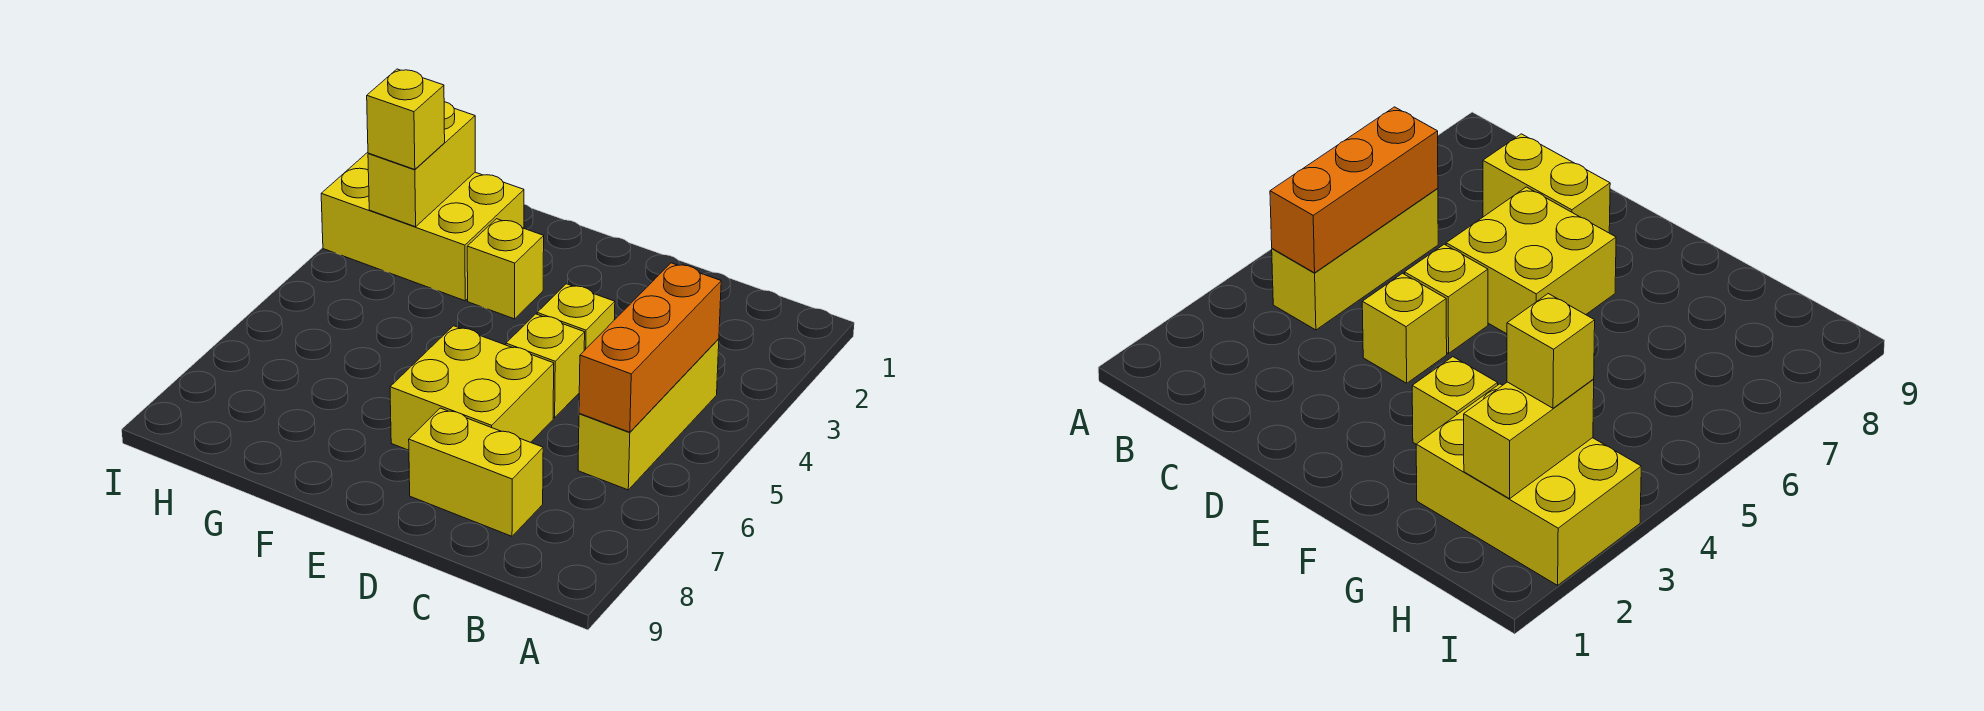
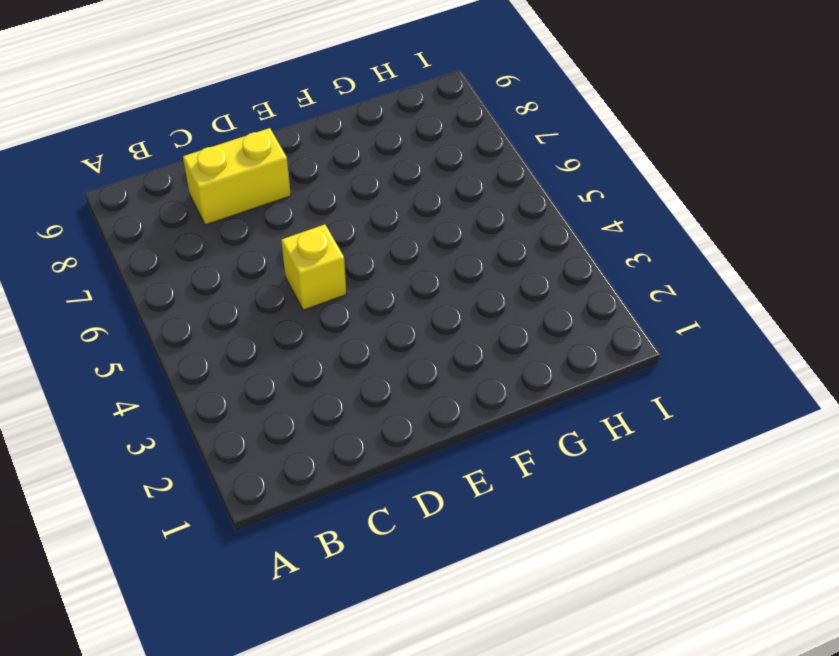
none -> yellow 1x3 brick [578,339,719,490]
none -> yellow 1x1 brick [537,284,615,351]

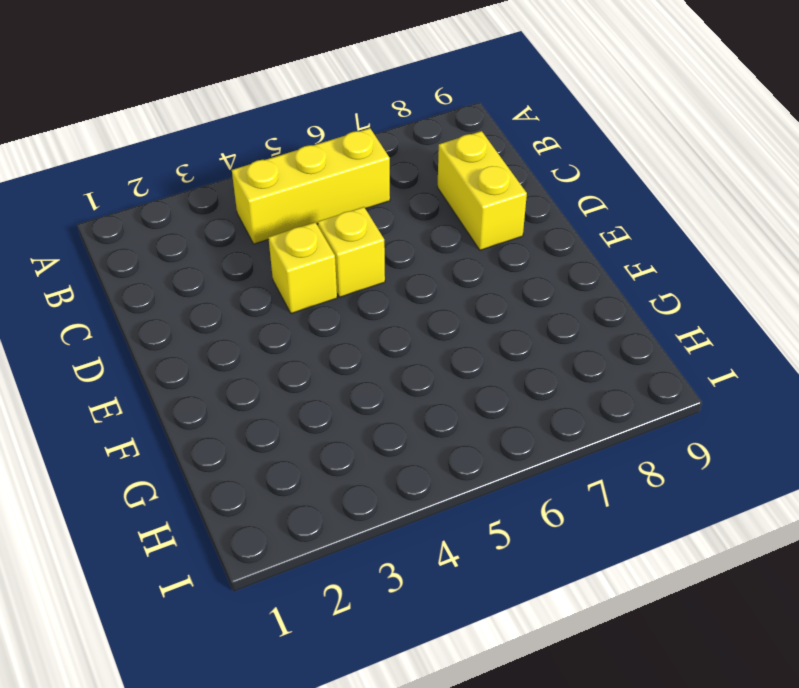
none -> yellow 2x2 brick [390,326,554,450]
none -> yellow 1x1 brick [467,219,544,319]

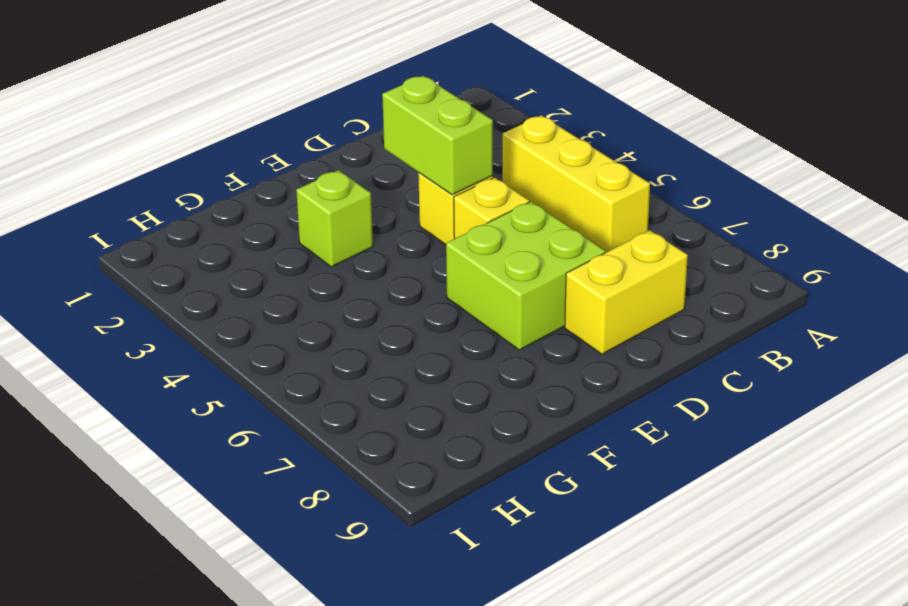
lime 1x2 brick [382,76,493,195] -> none
lime 2x2 brick [446,202,605,350] -> yellow 2x2 brick [390,326,554,450]
lime 1x1 brick [296,170,373,267] -> yellow 1x1 brick [467,219,544,319]
none -> yellow 2x3 brick [321,152,524,301]
none -> orange 1x3 brick [579,263,721,432]

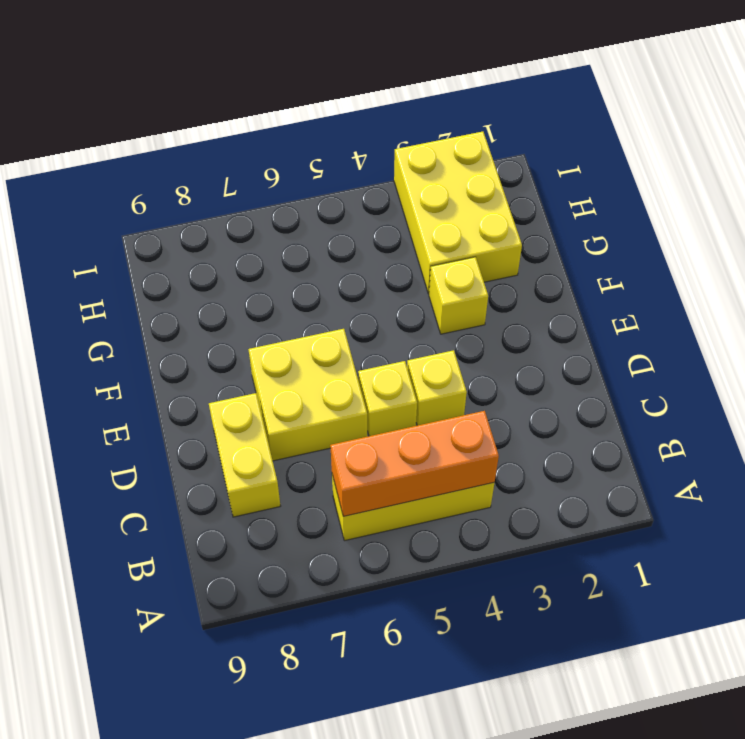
none -> yellow 1x2 brick [368,102,475,227]
none -> yellow 1x1 brick [367,69,445,169]

